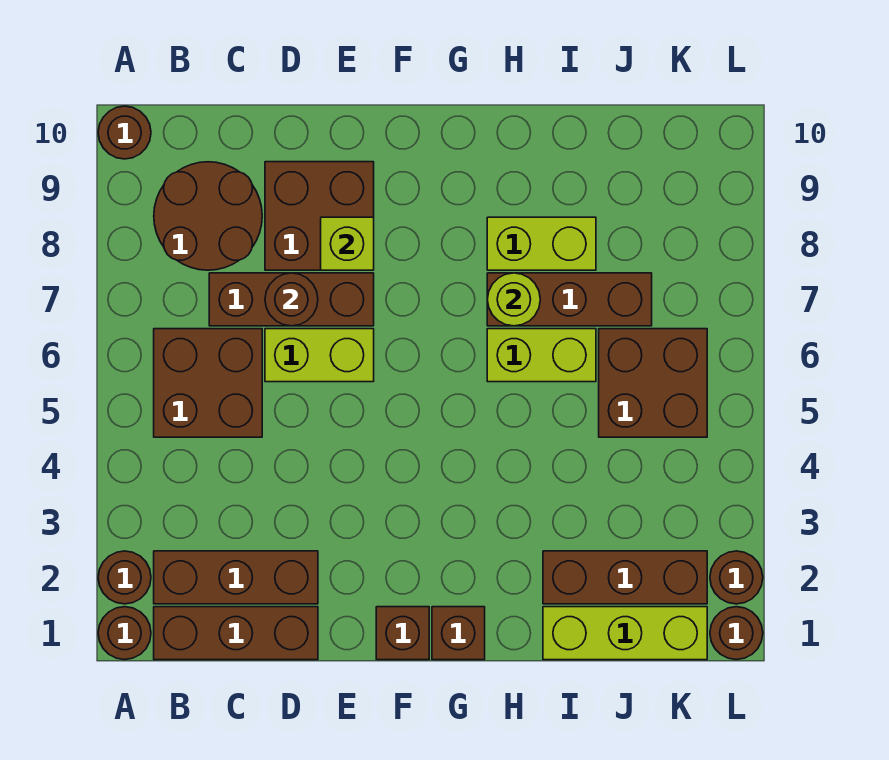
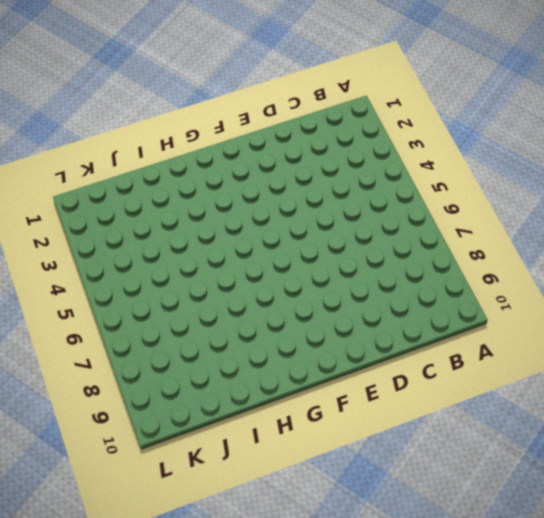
none -> brown 1x1 round brick [98,607,151,660]
none -> brown 1x1 round brick [98,551,151,604]
none -> brown 1x1 round brick [98,106,151,159]

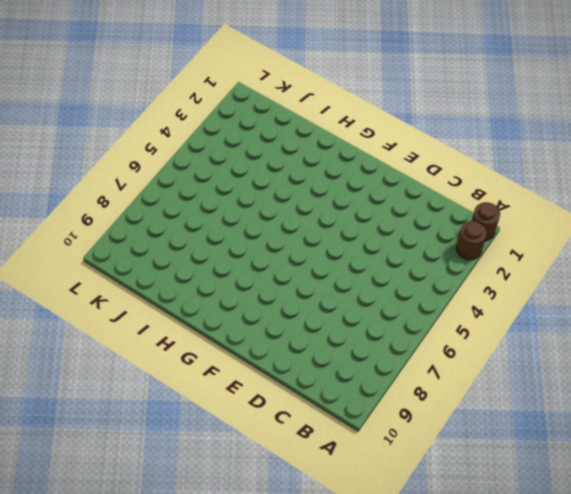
none -> brown 1x1 round brick [98,106,151,159]
none -> brown 1x3 brick [154,607,318,660]
none -> brown 1x3 brick [154,551,318,604]

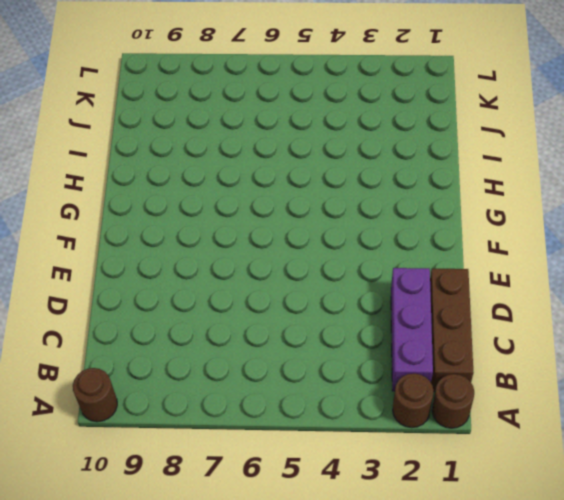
purple 1x3 brick [391,268,433,391] -> brown 1x3 brick [154,551,318,604]
none -> brown 2x2 brick [154,329,262,437]
none -> brown 2x2 round brick [154,162,262,270]
none -> brown 1x3 brick [209,273,374,326]

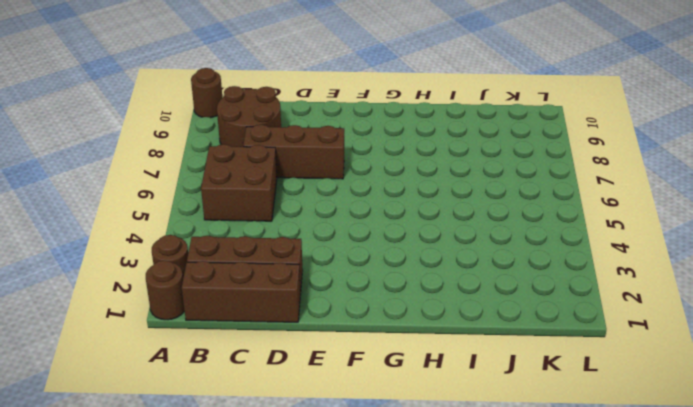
none -> lime 1x2 brick [265,329,374,382]
none -> brown 2x2 brick [265,162,374,270]
none -> brown 1x1 brick [376,607,429,660]

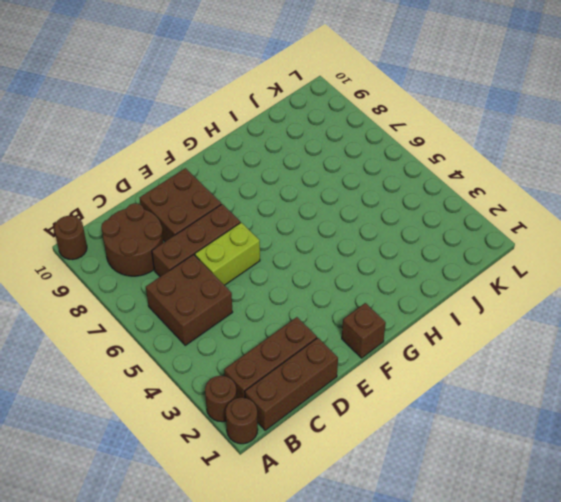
none -> brown 1x1 brick [432,607,485,660]
none -> lime 1x2 brick [487,329,596,382]
none -> brown 1x3 brick [487,273,652,326]

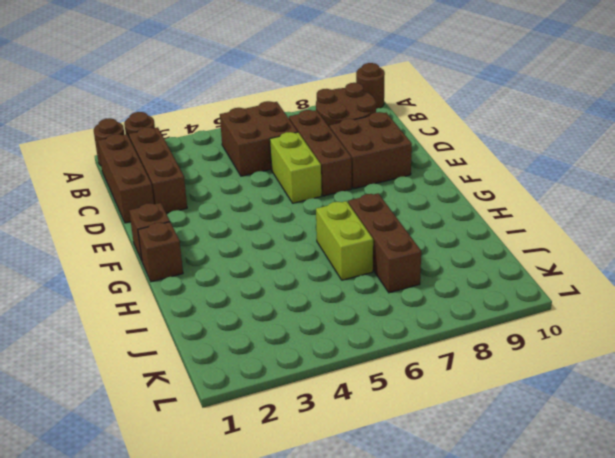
none -> lime 1x2 brick [487,217,596,270]
none -> lime 1x3 brick [543,607,707,660]
none -> brown 1x3 brick [543,551,707,604]

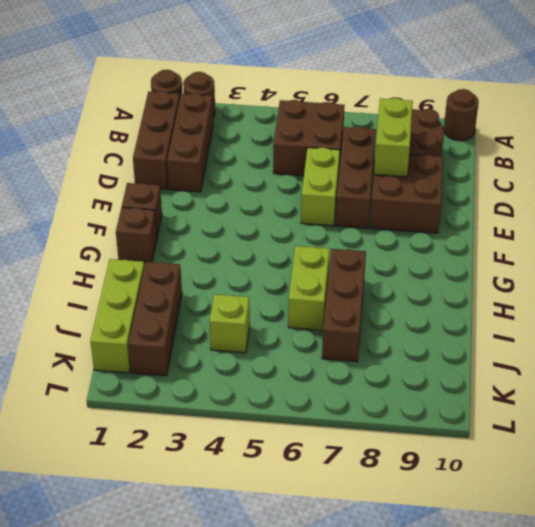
lime 1x2 brick [374,98,413,177] -> lime 1x2 brick moved to [487,217,596,270]
lime 1x1 brick [210,294,250,353] -> lime 1x1 brick moved to [321,217,374,270]
none -> brown 2x2 brick [599,329,707,437]
none -> brown 1x1 round brick [710,607,763,660]
none -> brown 1x1 round brick [710,551,763,604]

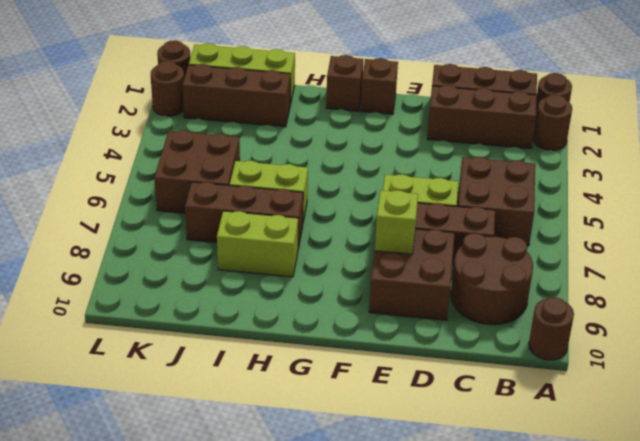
none -> brown 1x1 round brick [265,273,318,326]
none -> lime 1x1 round brick [487,273,540,326]

